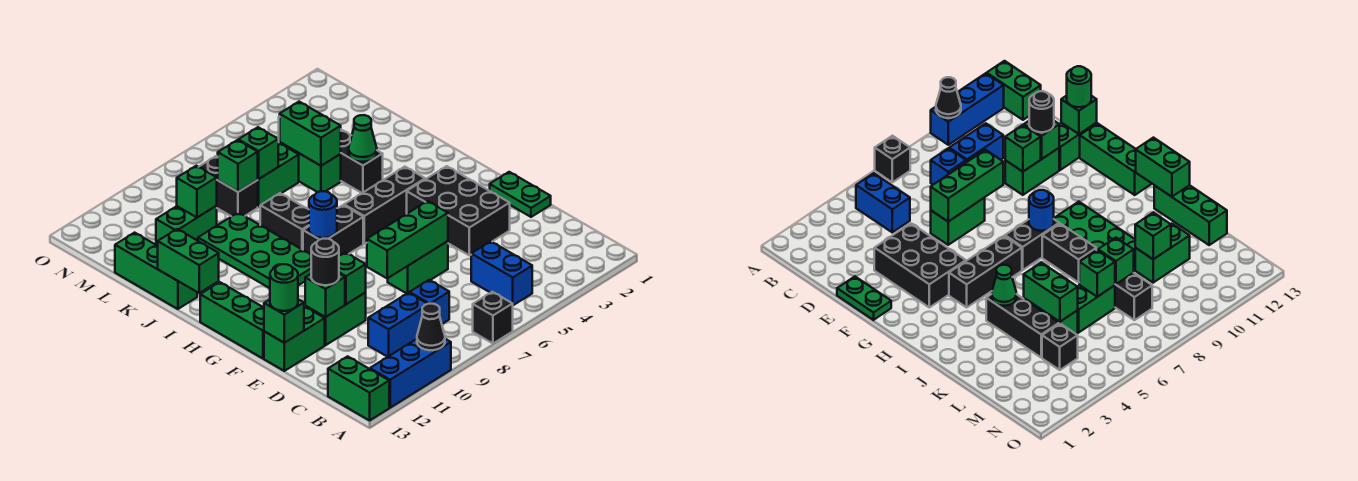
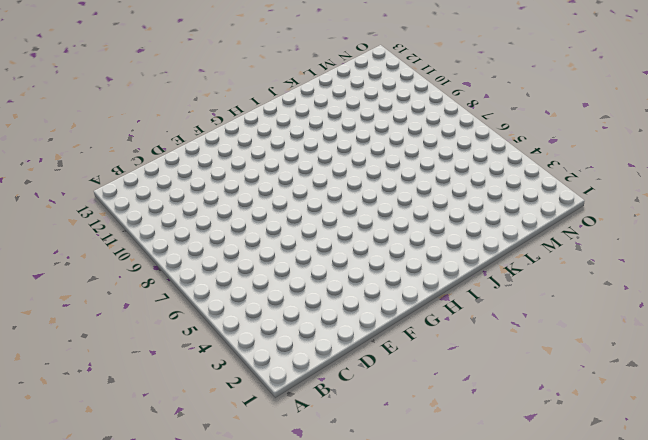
none -> black 1x1 brick [473,292,513,343]
none -> blue 1x3 brick [370,339,451,408]
none -> green 1x2 brick [328,356,389,420]
none -> blue 1x2 brick [471,241,532,305]

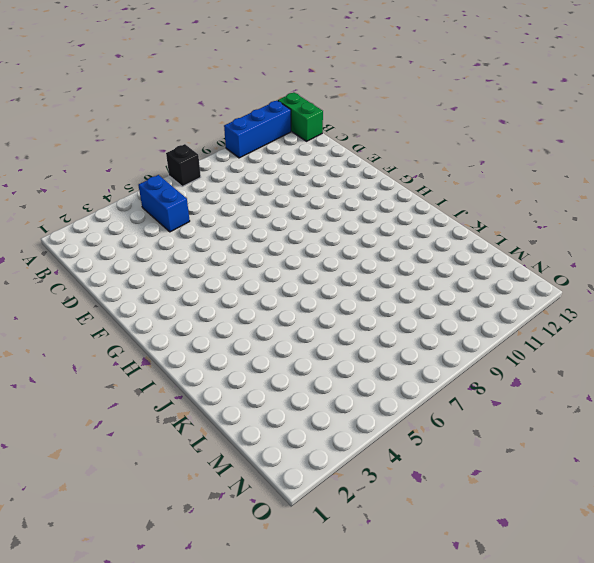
none -> blue 1x1 brick [410,280,449,324]
none -> blue 1x2 brick [368,293,427,357]
none -> green 1x2 plate [490,172,551,217]
none -> black 2x3 brick [407,166,510,255]

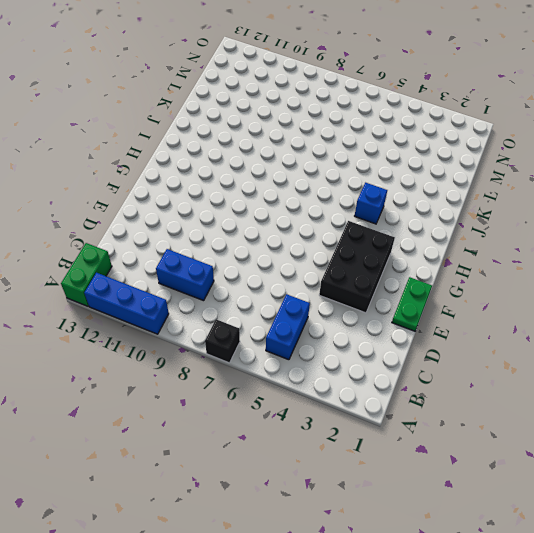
blue 1x1 brick [355,183,387,224] -> blue 1x1 brick moved to [410,280,449,324]
none -> green 1x2 brick [388,241,448,293]
none -> green 1x2 brick [305,293,366,345]
none -> green 1x2 brick [264,306,325,371]
none -> green 1x3 brick [200,282,264,359]

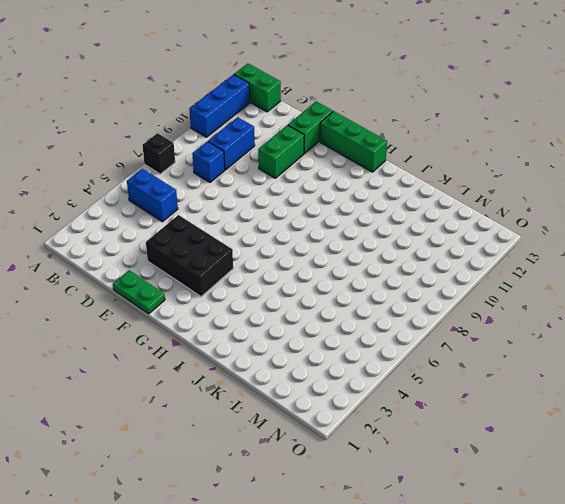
none -> green 1x2 brick [388,241,448,293]
none -> black 1x3 brick [344,167,425,244]
none -> black 1x2 brick [303,205,363,255]
none -> green 2x4 plate [198,213,311,288]

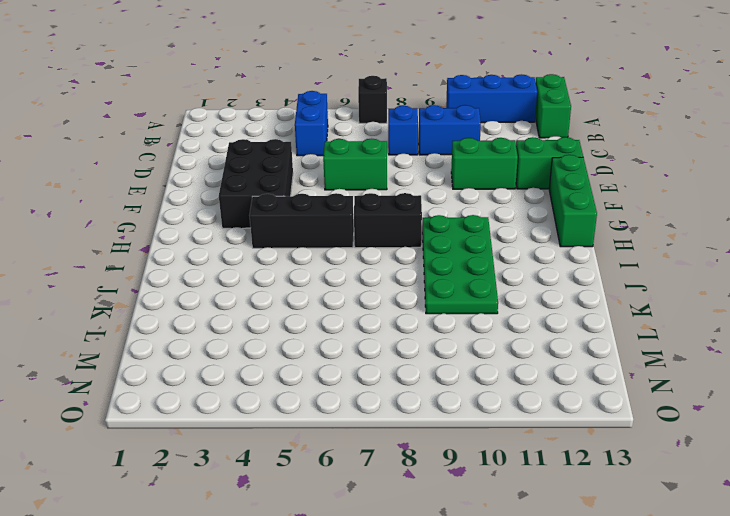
none -> green 1x2 plate [490,172,551,217]
none -> black 1x2 brick [260,193,309,250]
none -> black 1x3 brick [341,130,383,193]
none -> green 1x3 brick [115,233,197,309]

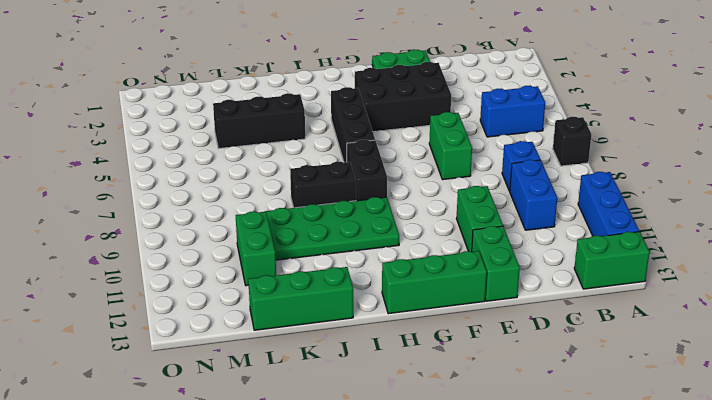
none -> green 1x2 brick [280,142,341,192]
none -> green 1x2 brick [258,143,299,207]
none -> black 1x2 brick [199,156,258,216]
none -> black 1x1 brick [1042,324,1078,370]

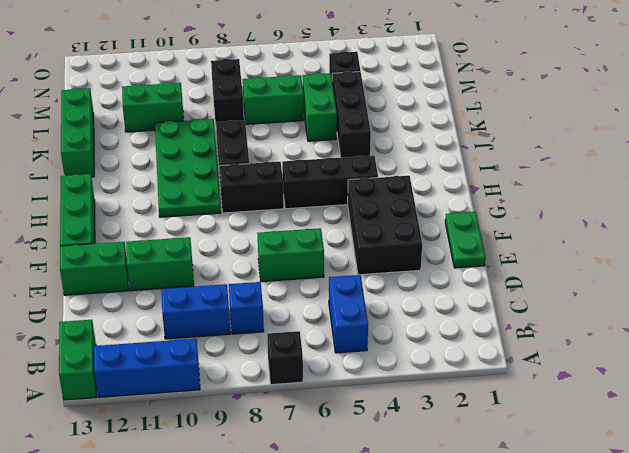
none -> black 1x1 cone [417,304,445,350]
none -> green 1x3 brick [367,201,448,279]
none -> green 1x1 brick [339,252,366,304]
none -> green 1x1 brick [305,274,345,317]

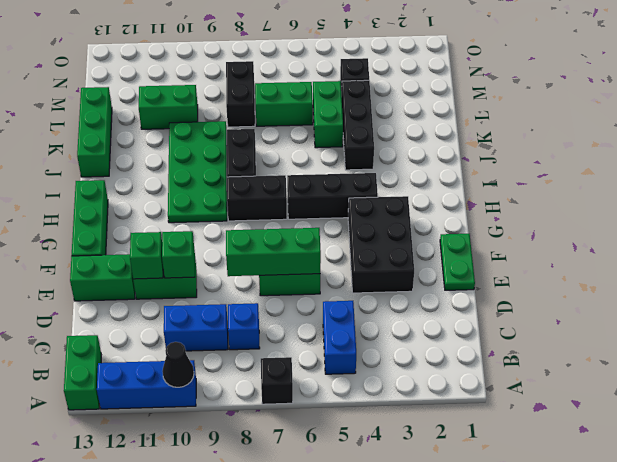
none -> green 1x1 brick [264,299,304,343]
none -> blue 1x1 round brick [309,191,337,238]
none -> green 1x2 brick [158,229,219,293]
none -> green 1x1 cone [349,115,377,162]

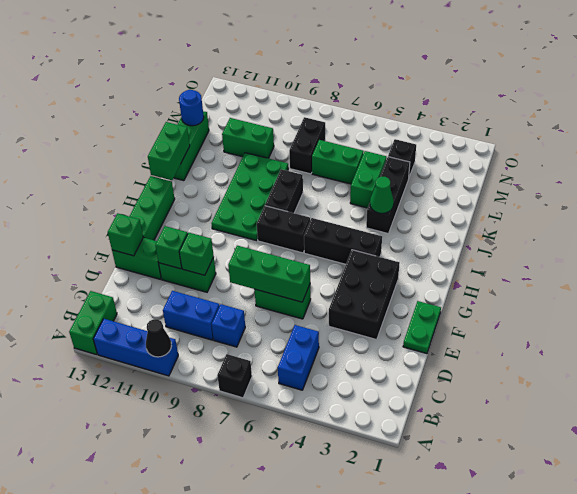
blue 1x1 round brick [179,90,204,126] -> blue 1x1 round brick moved to [309,191,337,238]
none -> green 1x2 brick [280,102,341,166]
none -> green 1x1 brick [238,127,279,179]
none -> green 1x1 brick [218,140,258,192]
none -> green 1x1 brick [177,166,217,217]

